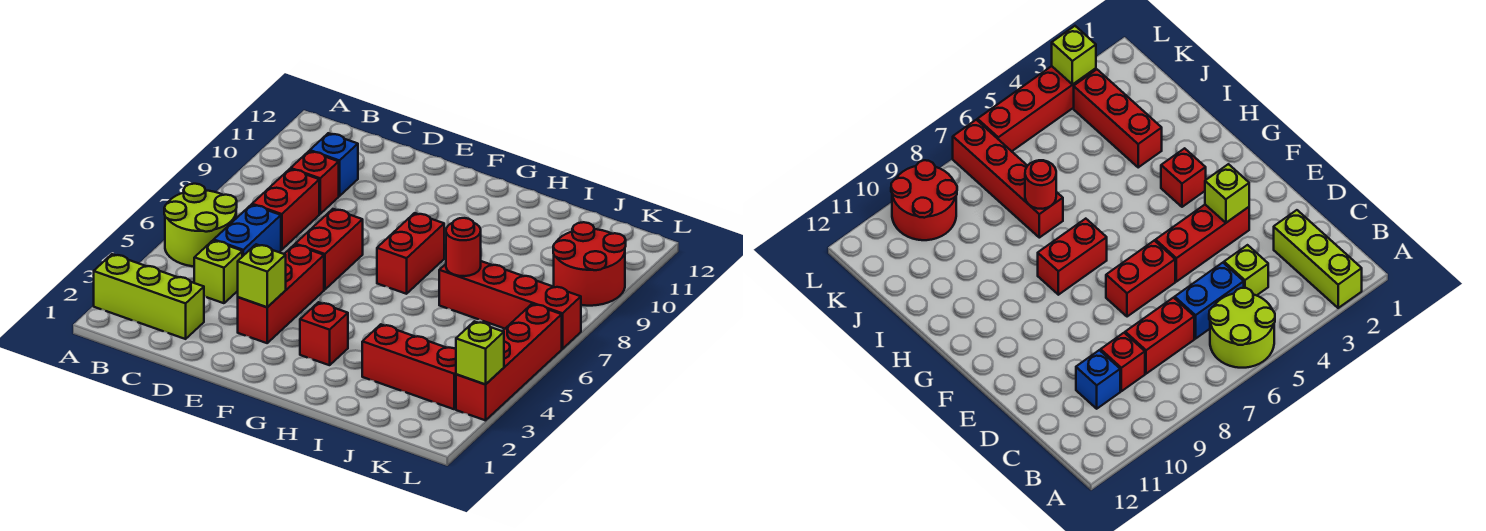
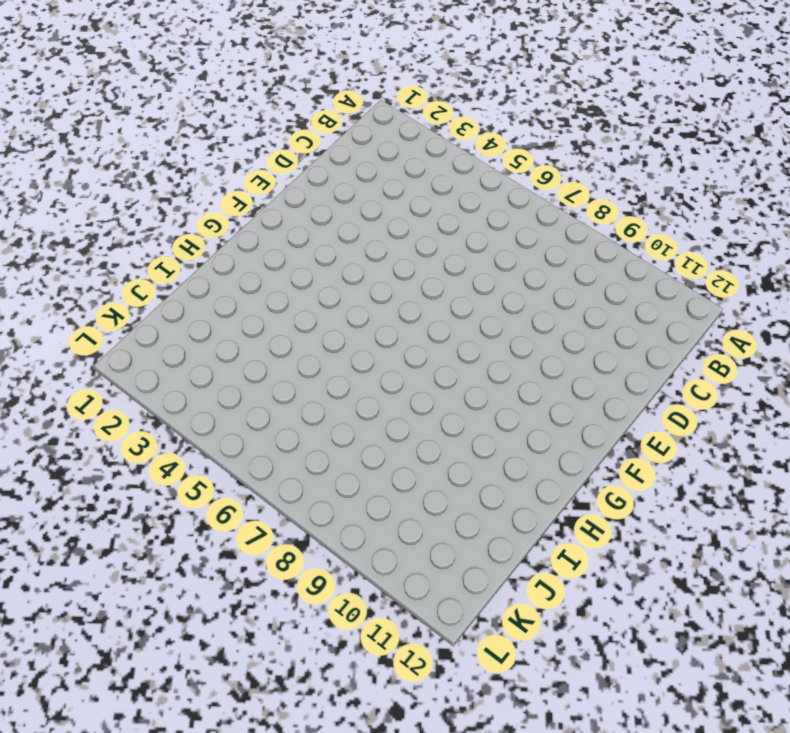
none -> lime 1x3 brick [94,254,204,339]
none -> lime 2x2 round brick [164,184,237,266]
none -> lime 1x1 brick [194,240,242,303]

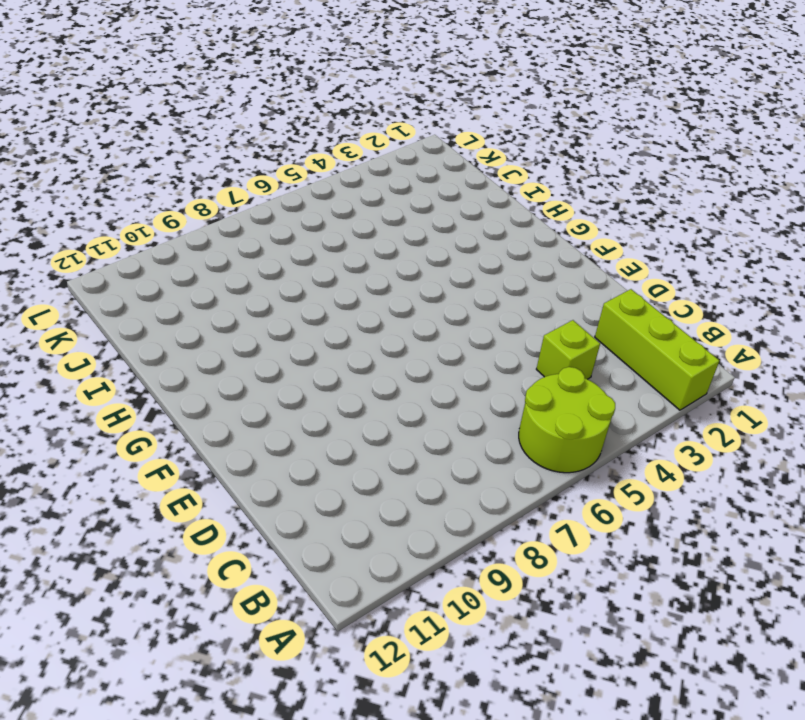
none -> blue 1x2 brick [214,205,281,257]
none -> red 1x2 brick [252,169,319,250]
none -> red 1x1 brick [291,151,339,214]

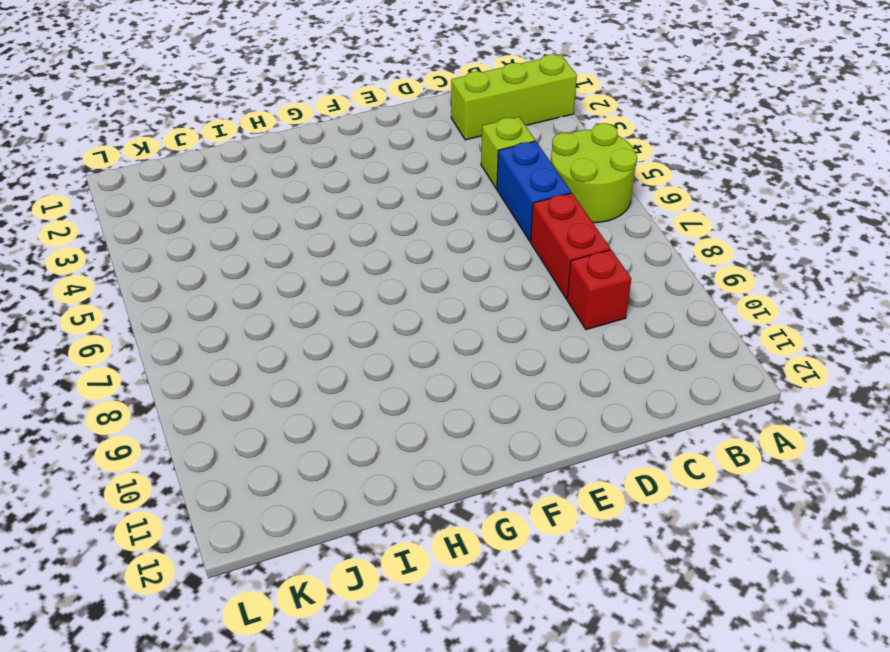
none -> blue 1x1 brick [310,133,358,196]
none -> red 1x3 brick [238,245,324,343]
none -> red 1x2 brick [295,209,363,290]

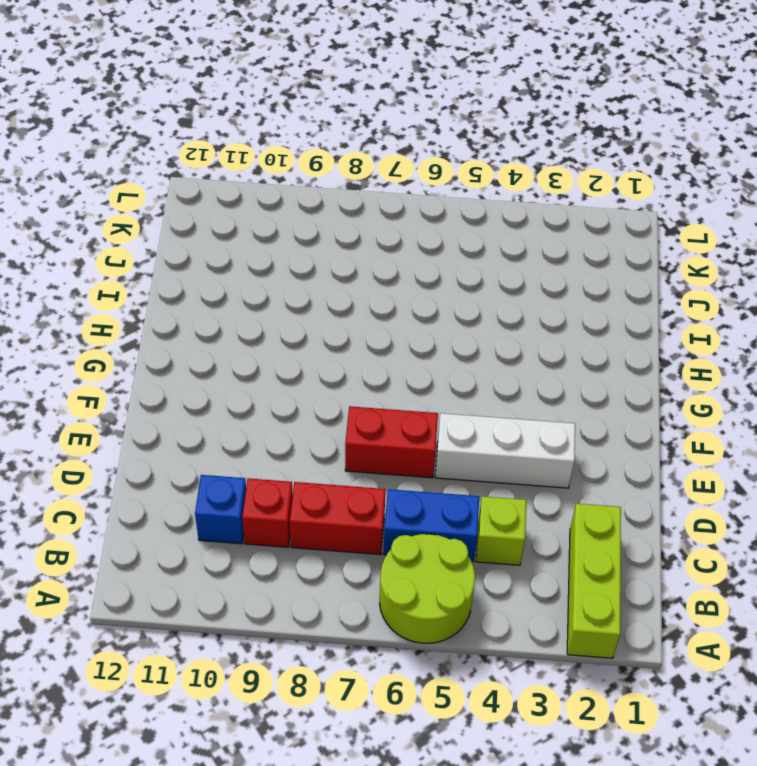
white 1x3 brick [435,413,575,488] -> red 1x3 brick [238,245,324,343]
none -> red 1x1 brick [300,302,348,365]
none -> red 1x2 brick [377,213,444,294]
none -> red 1x3 brick [362,324,456,409]

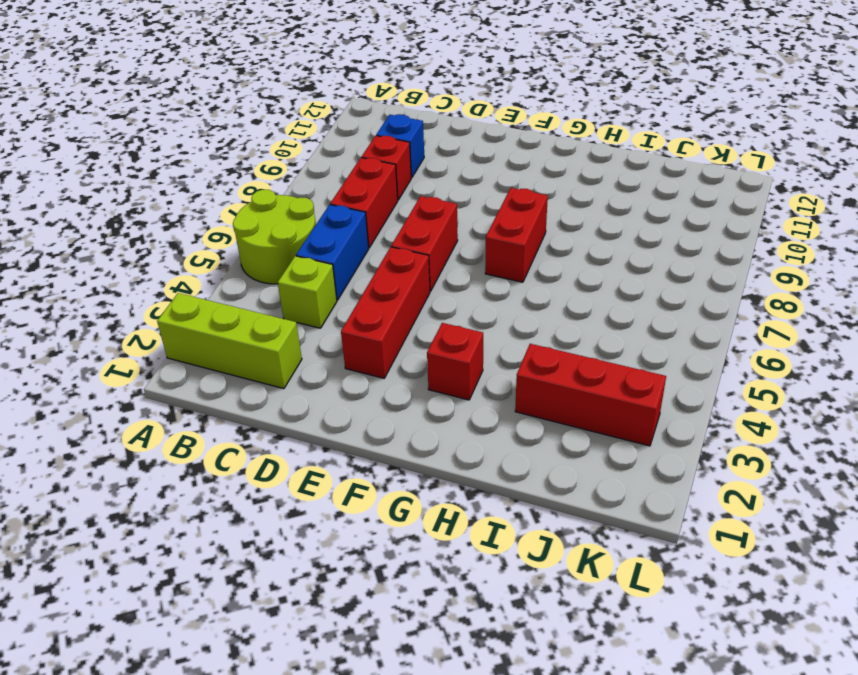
none -> red 1x4 brick [439,261,581,349]
none -> red 2x2 round brick [553,222,626,306]
none -> red 1x4 brick [456,304,562,420]

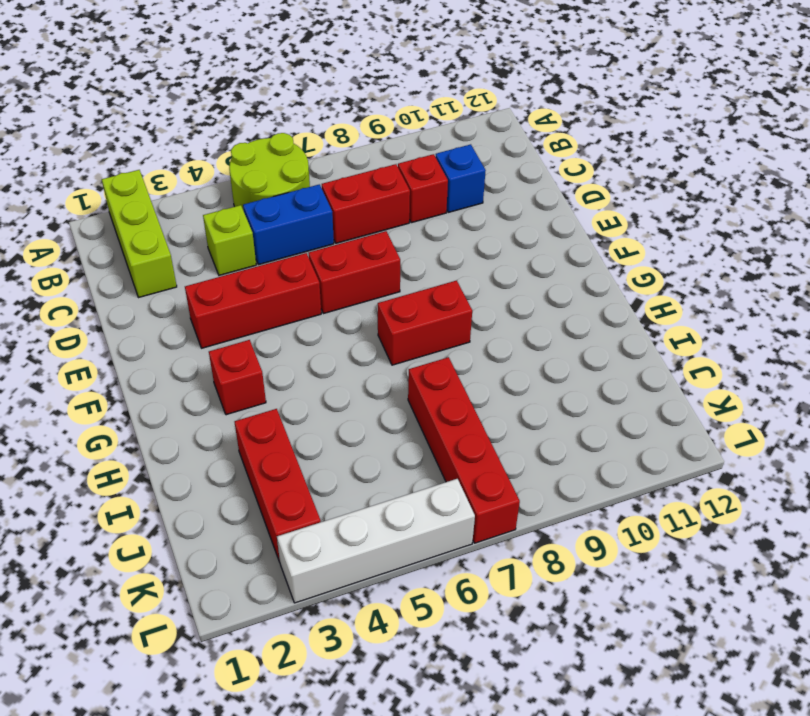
white 1x4 brick [277,479,475,603] -> red 1x4 brick [456,304,562,420]
none -> red 2x2 round brick [553,222,626,306]
none -> lime 1x1 brick [238,244,286,307]
none -> red 1x1 round brick [446,218,481,276]

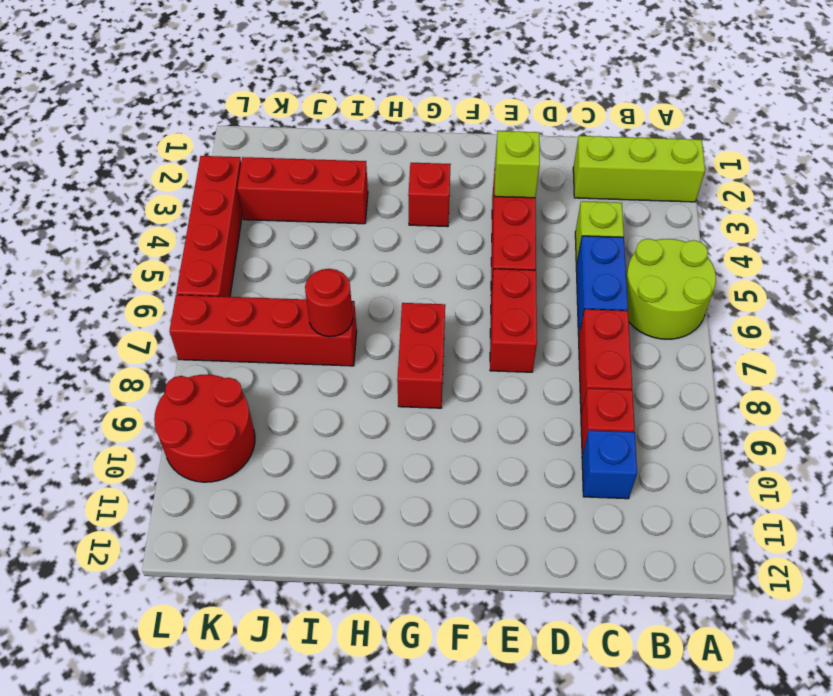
none -> lime 1x1 brick [456,321,504,384]

